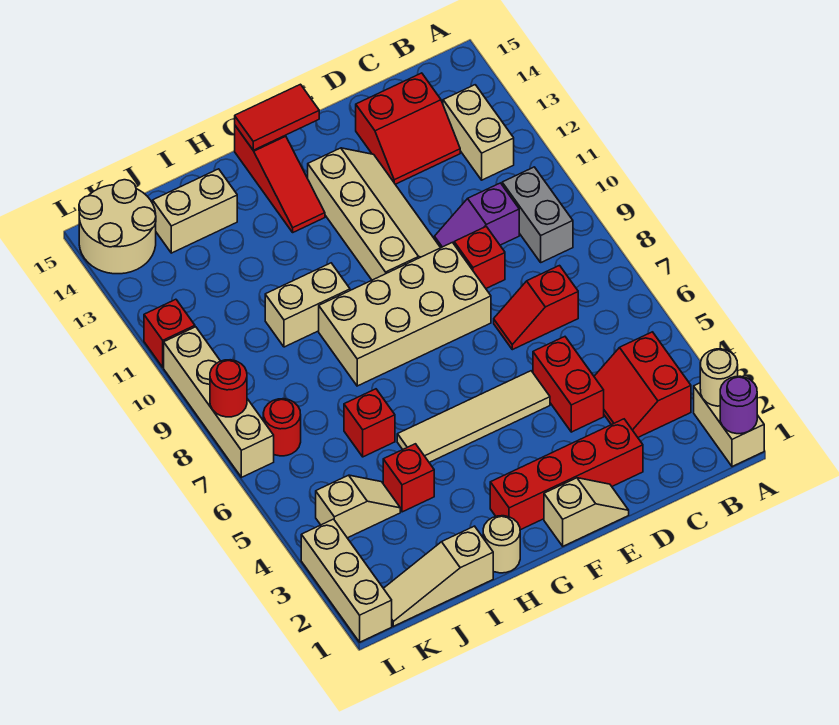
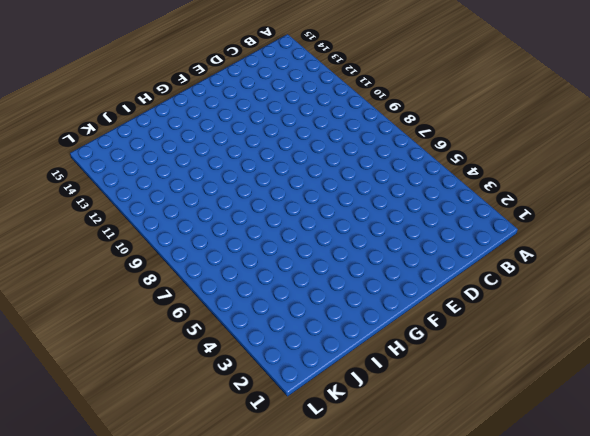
none -> tan 1x2 brick [694,383,764,467]
none -> red 2x2 slope [594,332,691,437]
none -> grey 1x2 brick [502,167,573,262]
none -> tan 1x2 brick [443,85,514,180]

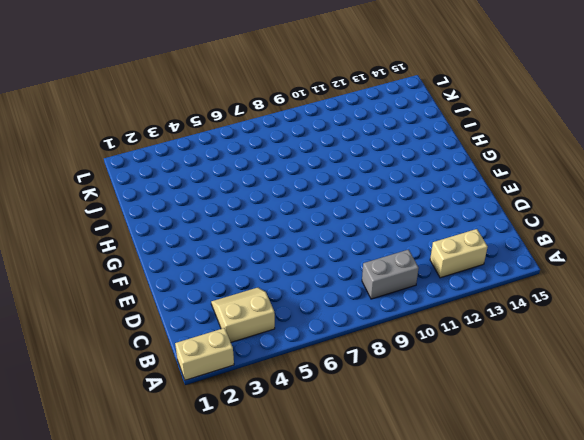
tan 2x2 slope [211,288,275,342] -> red 2x2 slope [594,332,691,437]
none -> red 1x2 slope [494,266,578,350]
none -> purple 1x2 slope [434,183,519,248]
none -> red 2x2 slope [356,73,460,184]
none -> red 1x4 brick [490,419,643,530]

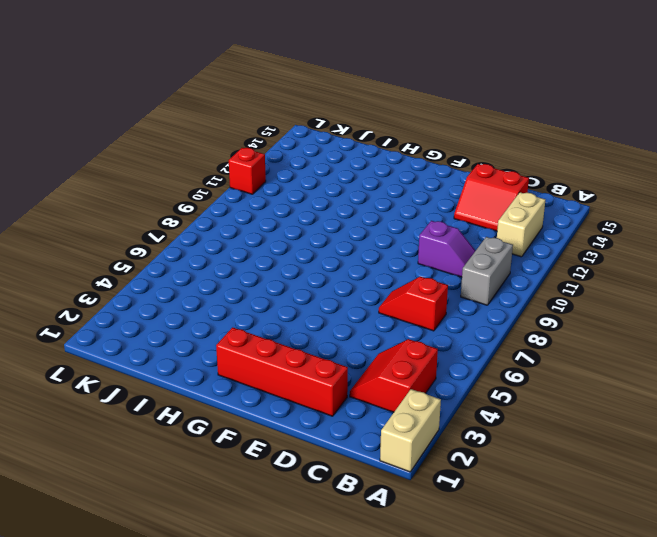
purple 1x2 slope [418,221,476,277] -> purple 1x2 slope turned to [434,183,519,248]
none -> red 1x2 brick [533,337,604,432]
none -> red 1x1 brick [454,227,505,288]
none -> tan 1x2 slope [544,478,629,546]
none -> tan 1x4 tile [397,371,550,462]

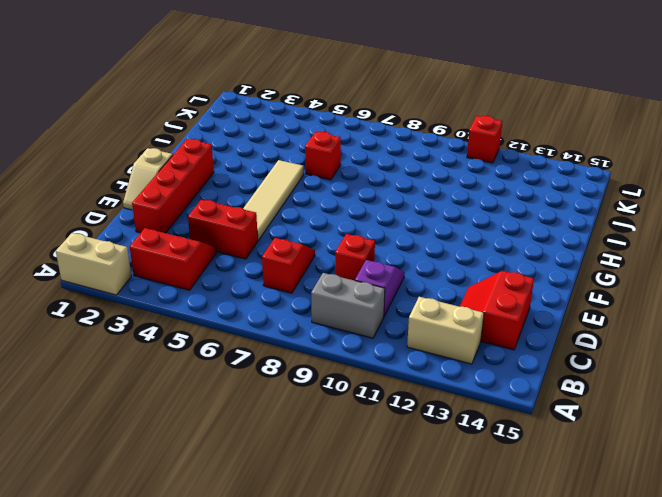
none -> tan 2x4 brick [319,242,491,386]
none -> tan 2x4 slope [308,148,440,280]
none -> red 1x3 slope [235,126,325,232]
none -> tan 1x1 round brick [483,516,520,573]

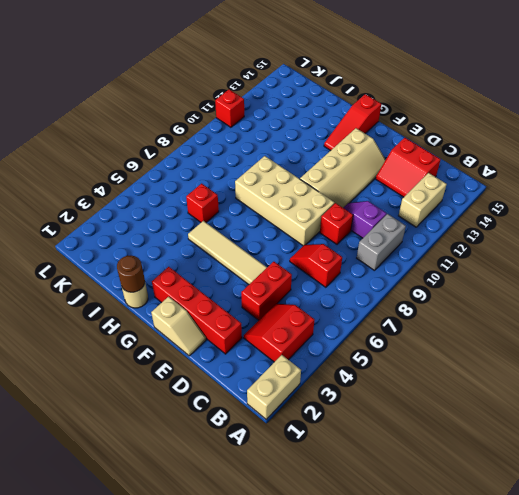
brown 1x1 round brick [117,255,145,292] -> none
none -> tan 1x2 brick [265,263,350,347]
none -> tan 1x3 slope [383,526,493,626]
none -> red 1x1 brick [383,444,434,512]
none -> tan 1x2 brick [153,169,237,253]

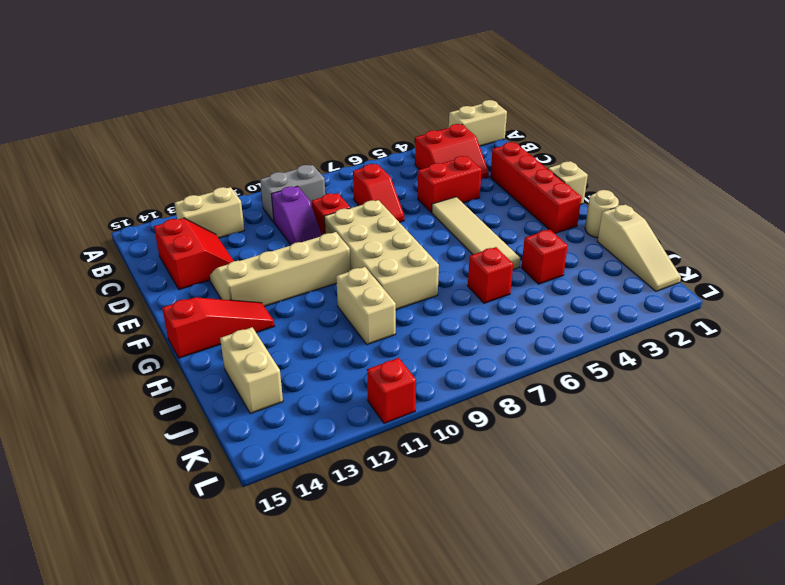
none -> tan 1x2 slope [316,475,400,538]
none -> red 1x1 round brick [263,399,301,456]
none -> tan 2x2 round brick [79,180,156,274]
none -> tan 1x3 brick [301,519,392,642]

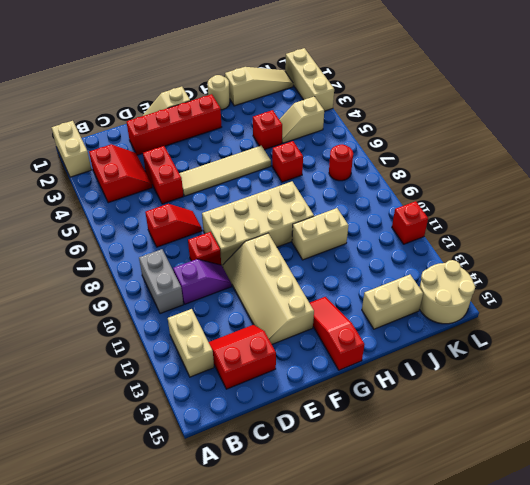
none -> tan 1x4 brick [164,327,274,477]
none -> purple 1x1 round brick [720,376,757,434]
none -> tan 1x1 round brick [700,349,738,406]
none -> red 1x2 tile [235,84,319,150]

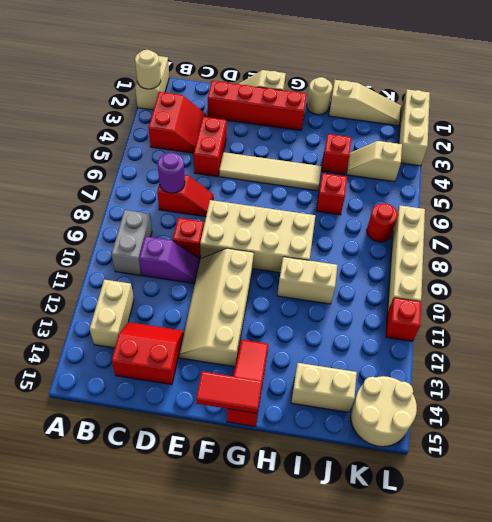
purple 1x1 round brick [158,153,185,193] -> purple 1x1 round brick moved to [720,376,757,434]
none -> red 1x1 round brick [210,360,247,417]

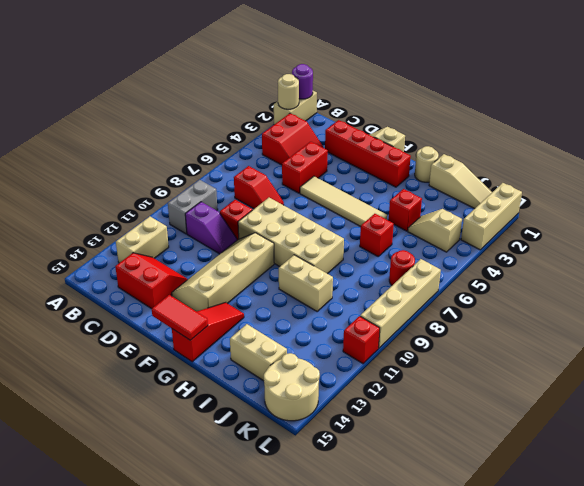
none -> red 1x1 round brick [210,360,247,417]

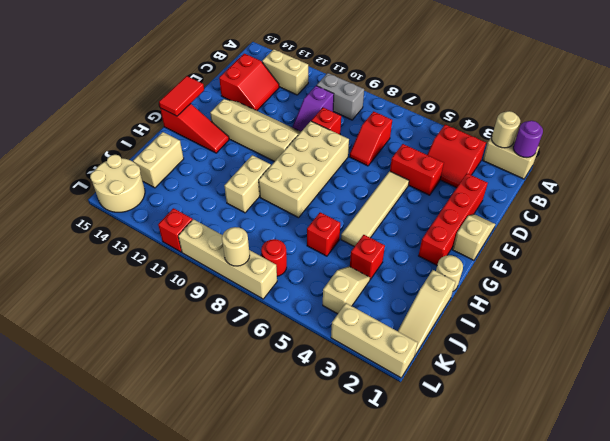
tan 1x1 round brick [222,227,250,266] -> red 1x1 round brick [210,360,247,417]

